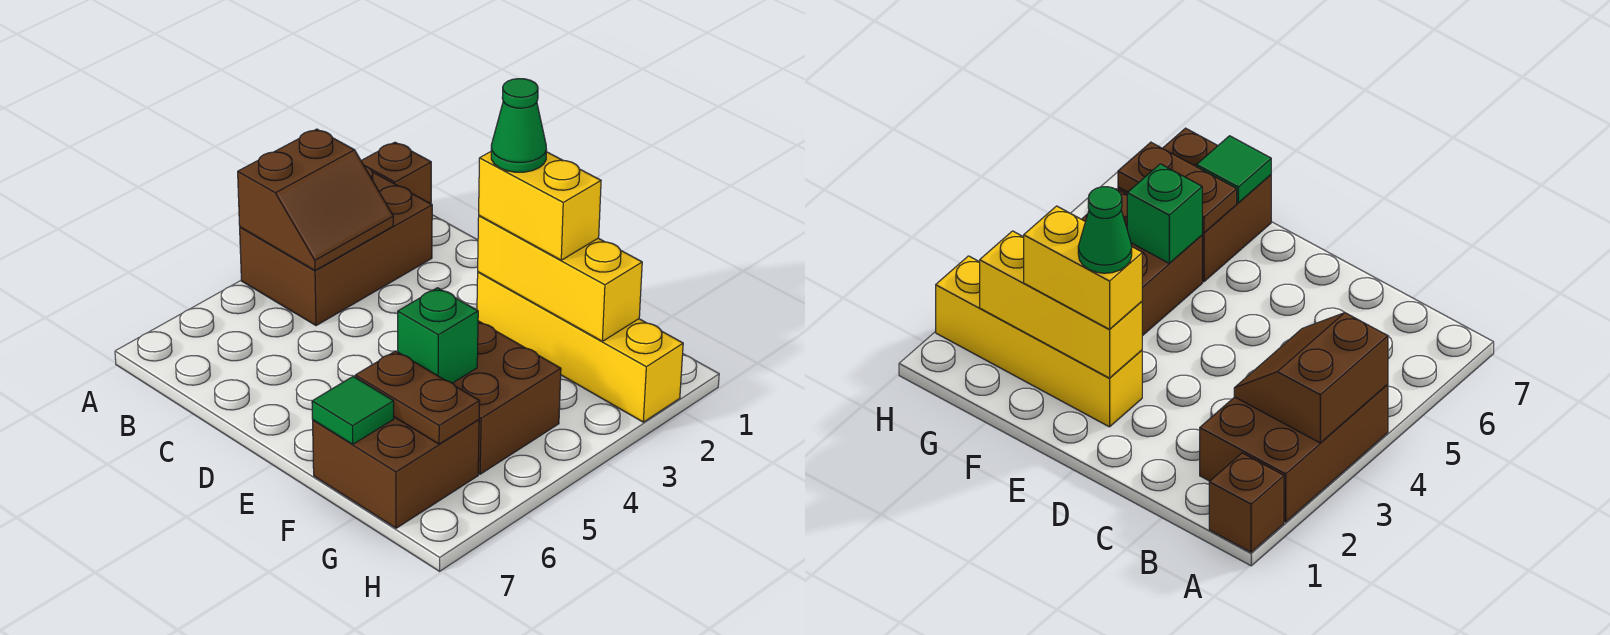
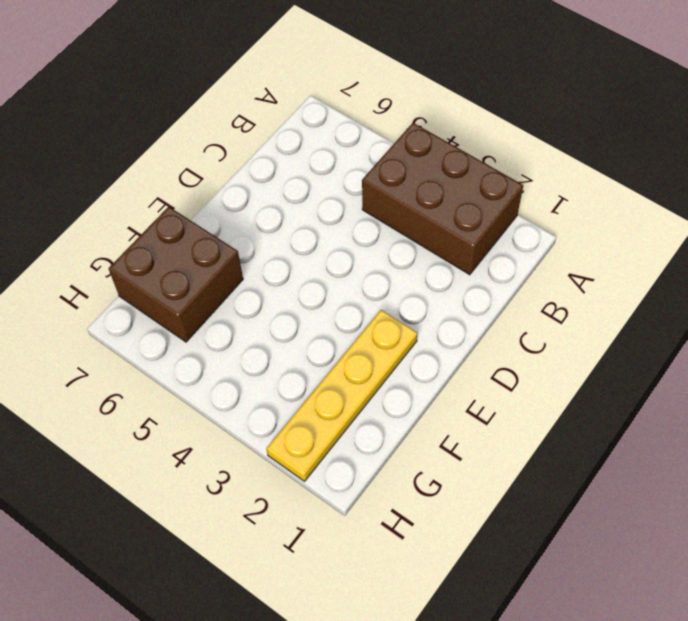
yellow 1x4 plate [266,310,417,481] -> yellow 1x4 brick [477,272,683,422]
none -> brown 1x1 brick [361,142,431,204]
none -> brown 2x2 brick [453,321,561,474]
none -> brown 2x2 slope [238,129,393,270]

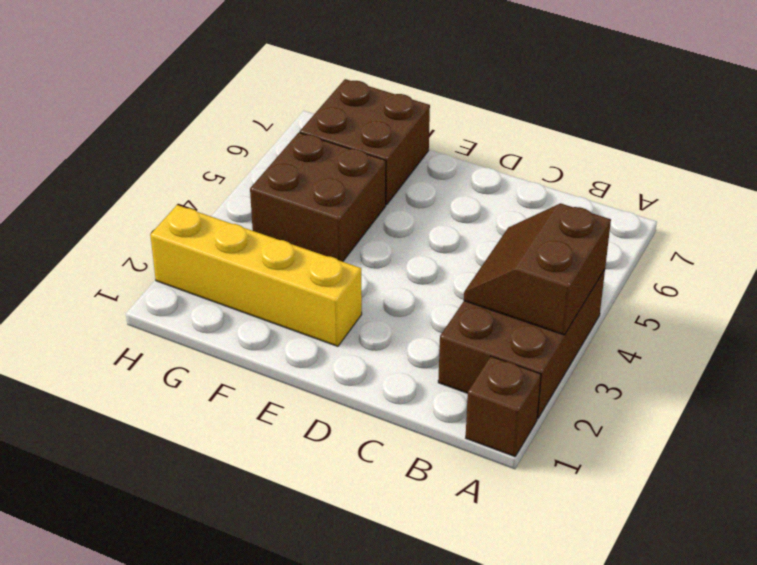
none -> yellow 1x3 brick [478,216,642,341]
none -> green 1x1 brick [398,288,478,383]
none -> brown 1x2 plate [355,351,480,444]

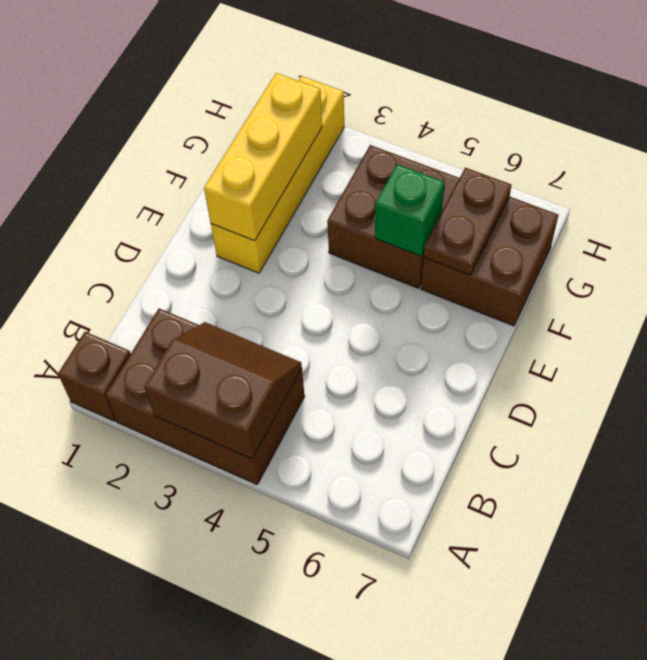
none -> green 1x1 tile [312,376,394,444]
none -> yellow 1x2 brick [479,152,601,260]
none -> green 1x1 cone [491,79,547,172]

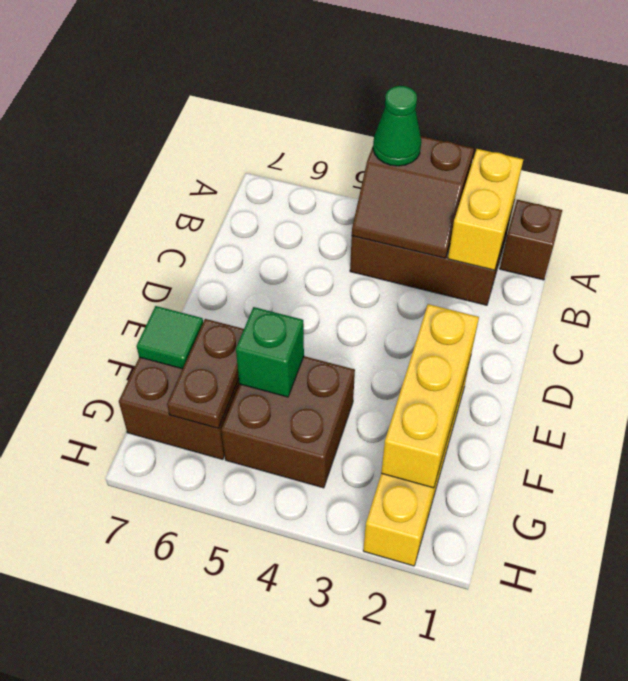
yellow 1x2 brick [448,149,523,270] -> yellow 1x2 brick moved to [479,152,601,260]
green 1x1 cone [373,86,421,166] -> green 1x1 cone moved to [491,79,547,172]

